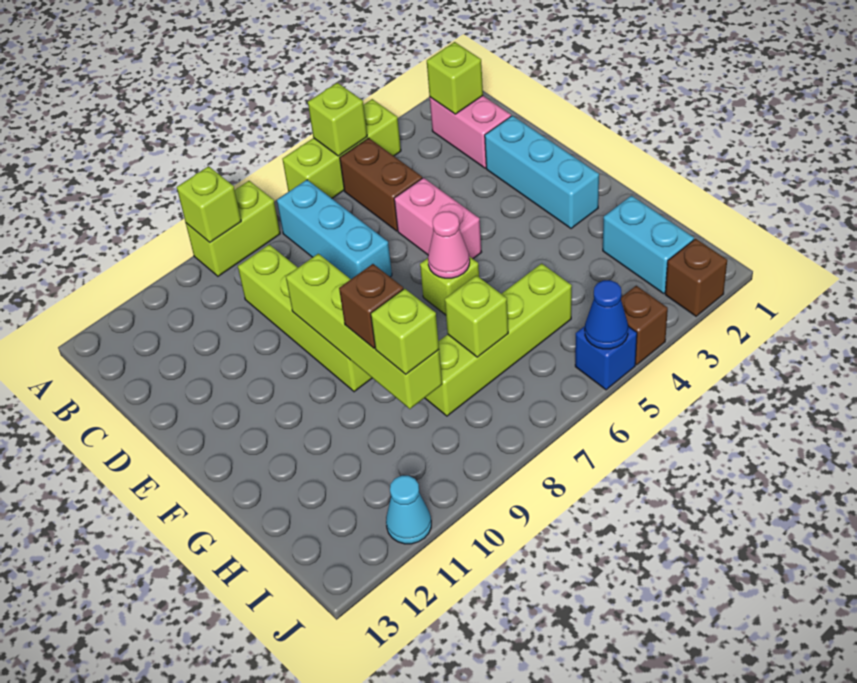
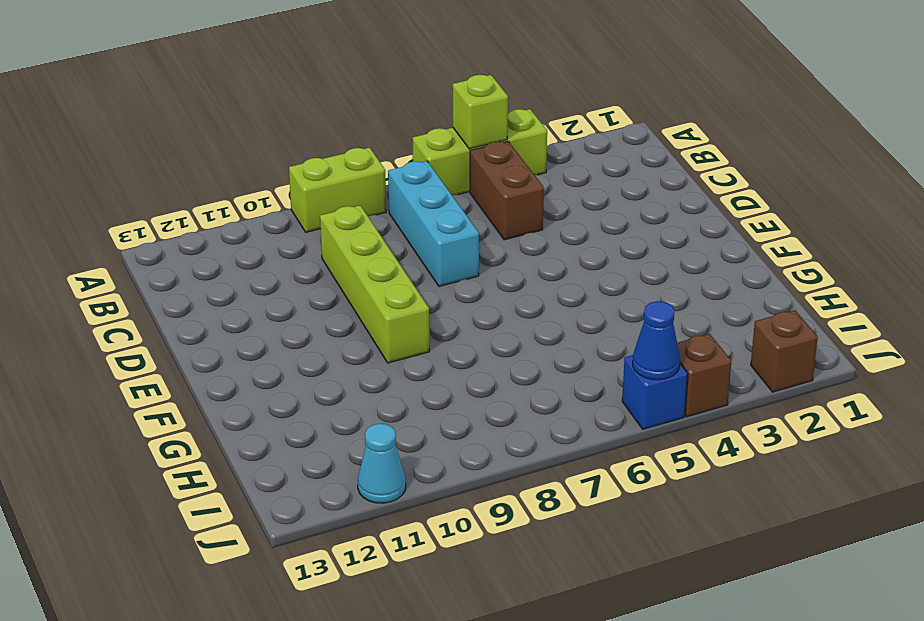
none -> pink 1x2 brick [430,96,511,168]
none -> cyan 1x3 brick [485,116,599,229]
none -> pink 1x2 brick [394,178,482,259]

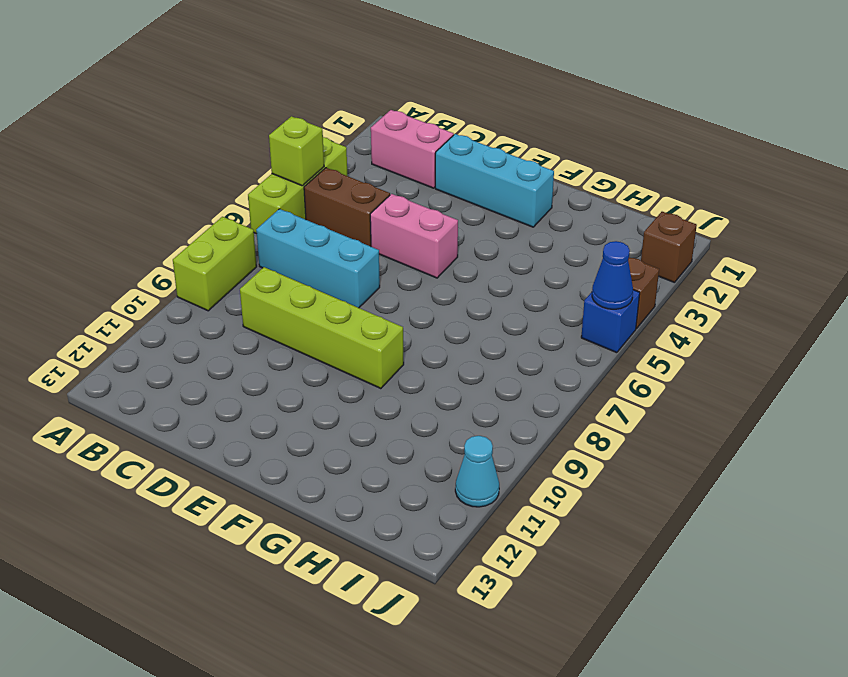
none -> lime 1x1 brick [420,256,479,315]
none -> cyan 1x2 brick [603,196,694,293]
none -> lime 1x4 brick [425,263,572,416]

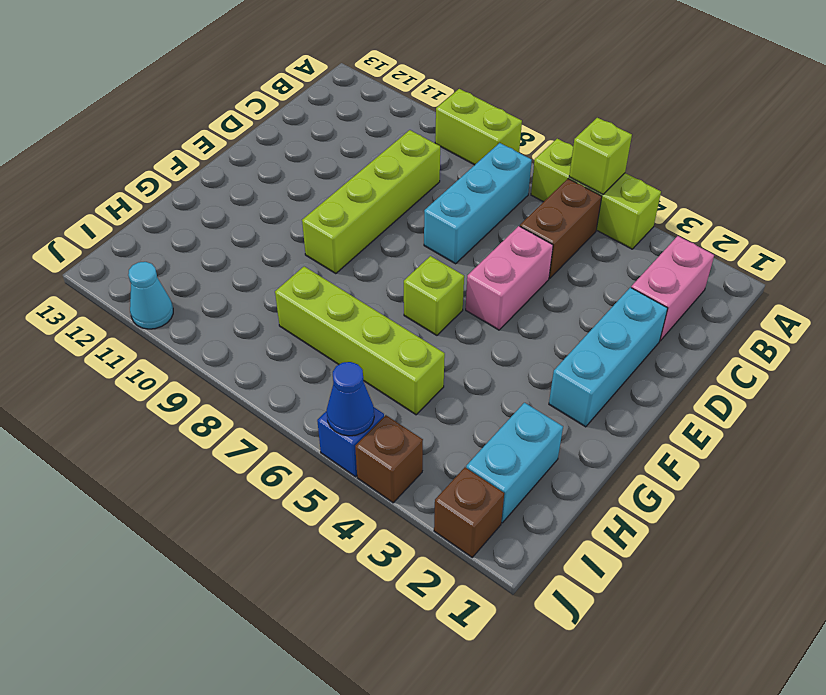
none -> lime 1x1 brick [177,166,241,242]
none -> lime 1x1 brick [427,42,483,114]
none -> lime 1x4 brick [286,254,442,409]

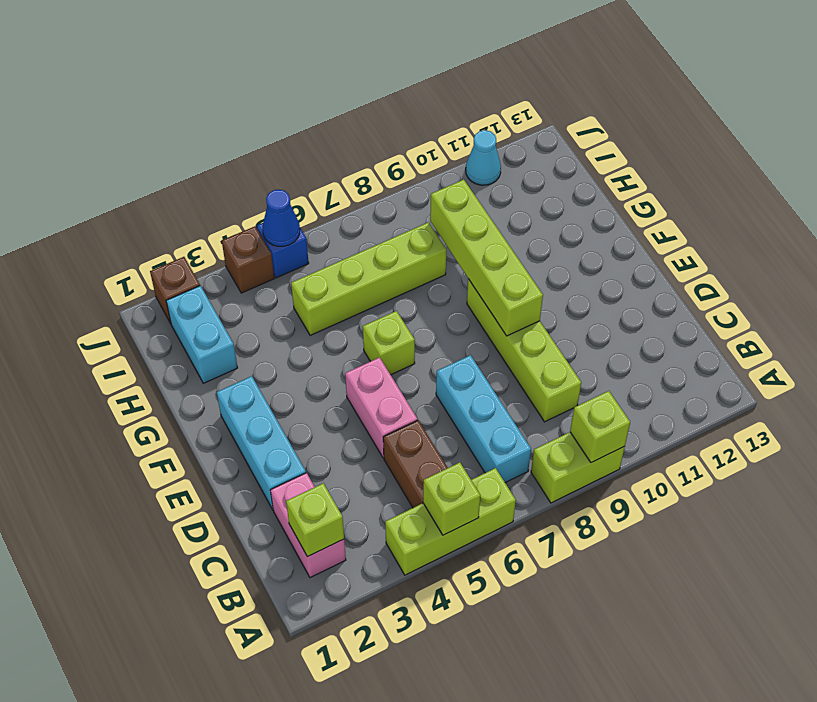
none -> pink 1x1 cone [428,211,470,278]
none -> lime 1x1 brick [445,275,508,357]
none -> brown 1x1 brick [339,264,403,348]

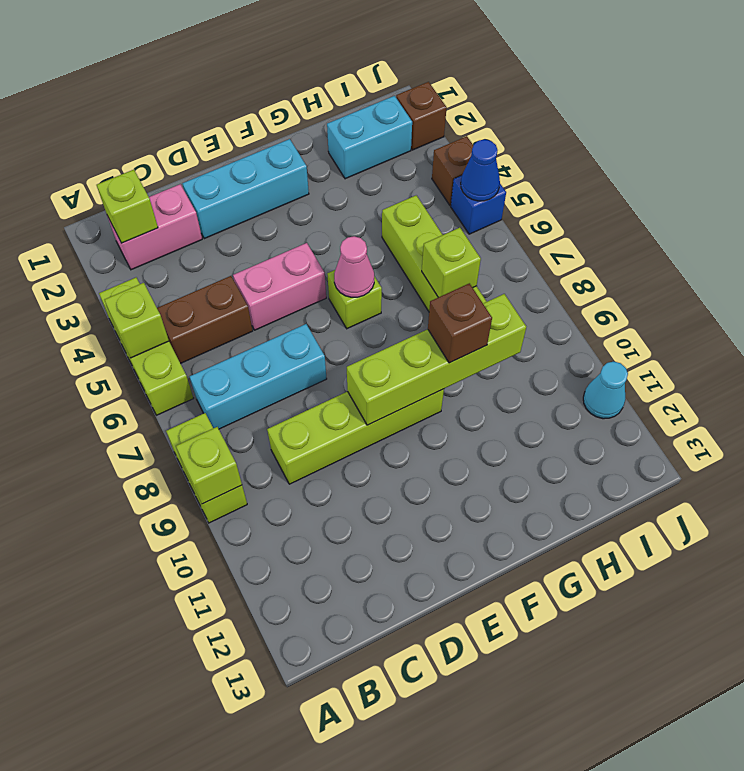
none -> lime 1x1 brick [371,289,439,374]

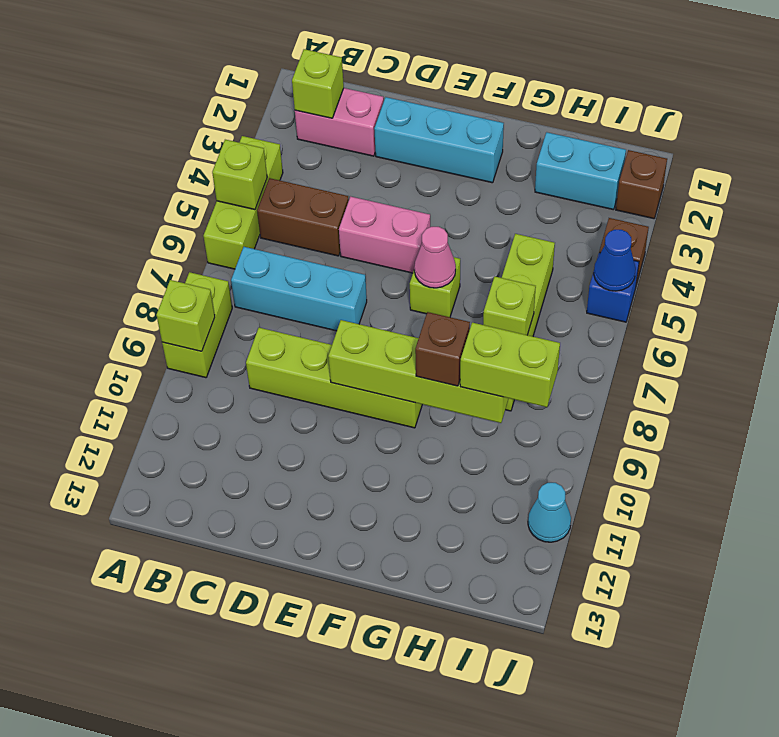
lime 1x2 brick [460,323,560,407] -> lime 1x1 brick [371,289,439,374]

